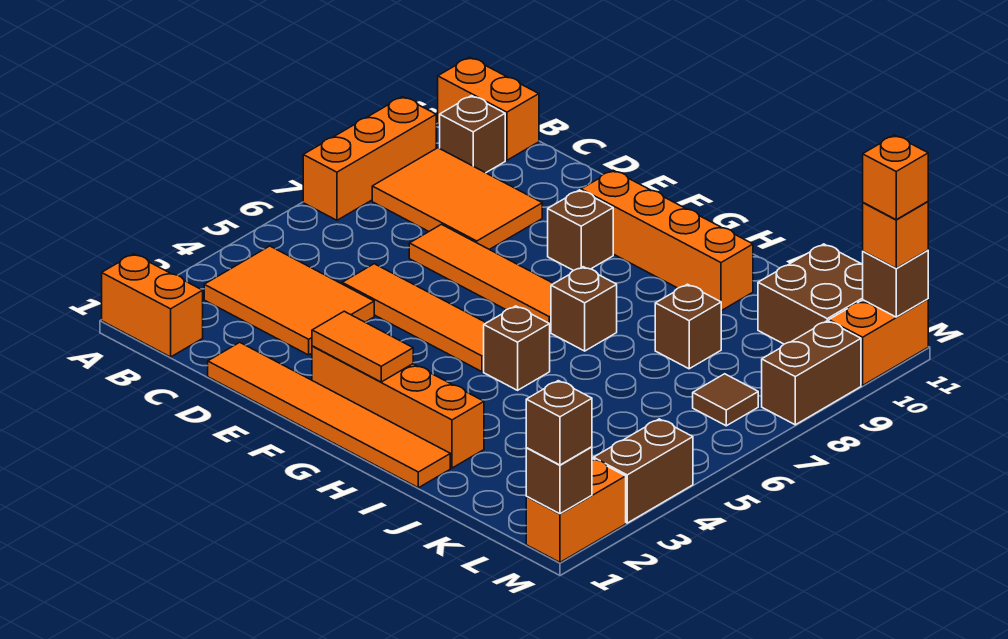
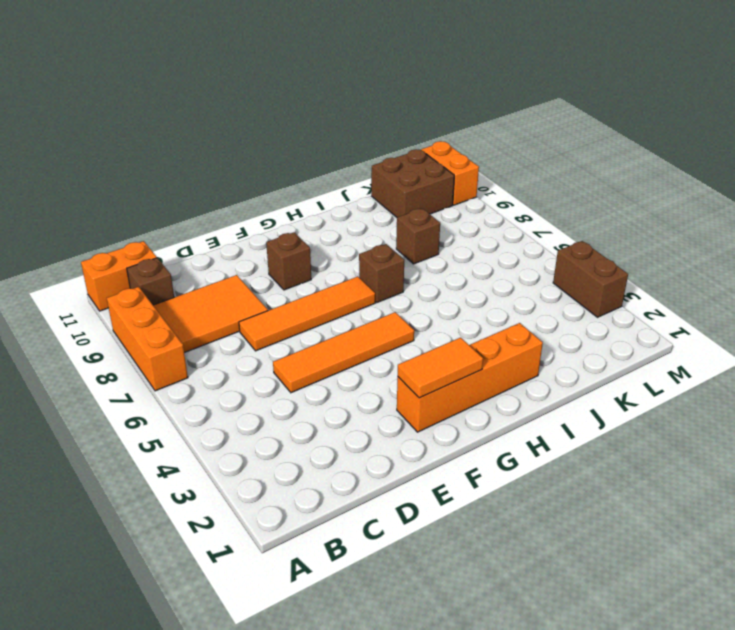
none -> orange 1x2 brick [102,254,203,357]
none -> orange 2x3 tile [204,246,374,355]
none -> orange 1x6 tile [208,342,450,488]

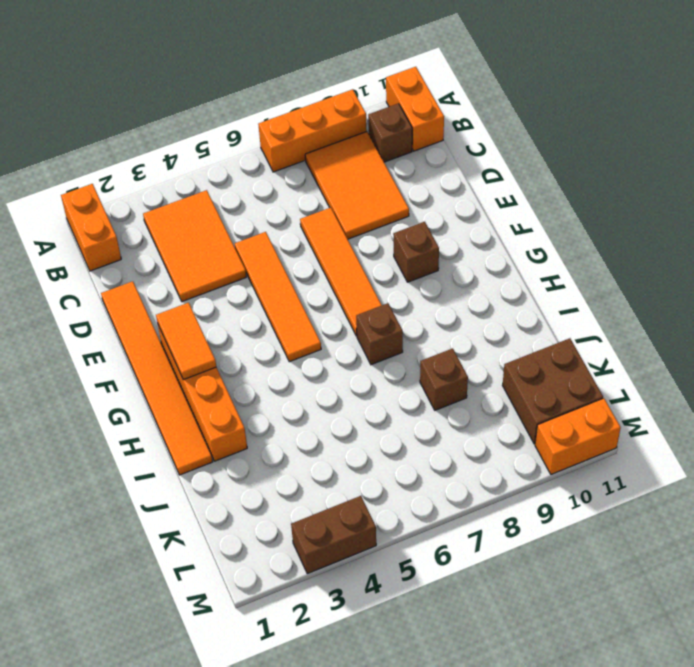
none -> orange 1x4 brick [581,170,753,311]
none -> brown 1x1 brick [484,306,550,390]
none -> brown 1x1 tile [693,374,758,426]

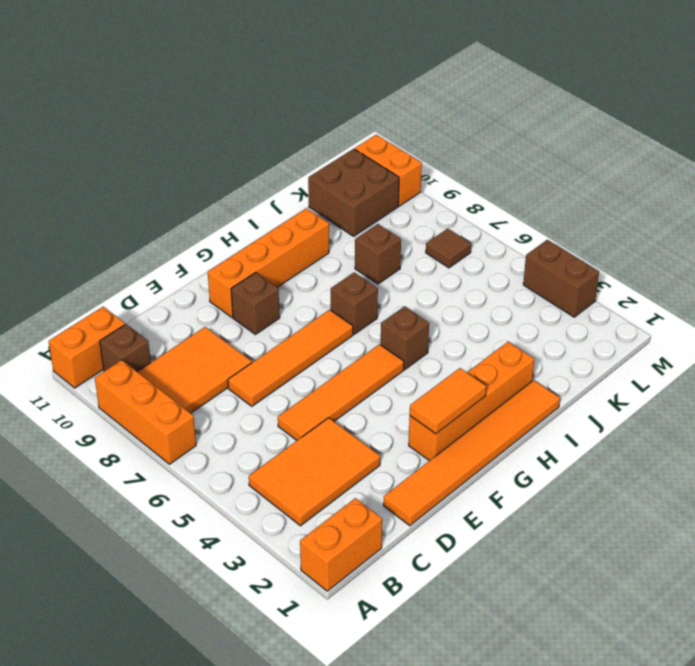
none -> orange 1x2 brick [526,459,626,562]
none -> brown 1x2 brick [762,321,861,425]
none -> brown 1x1 brick [526,447,592,514]

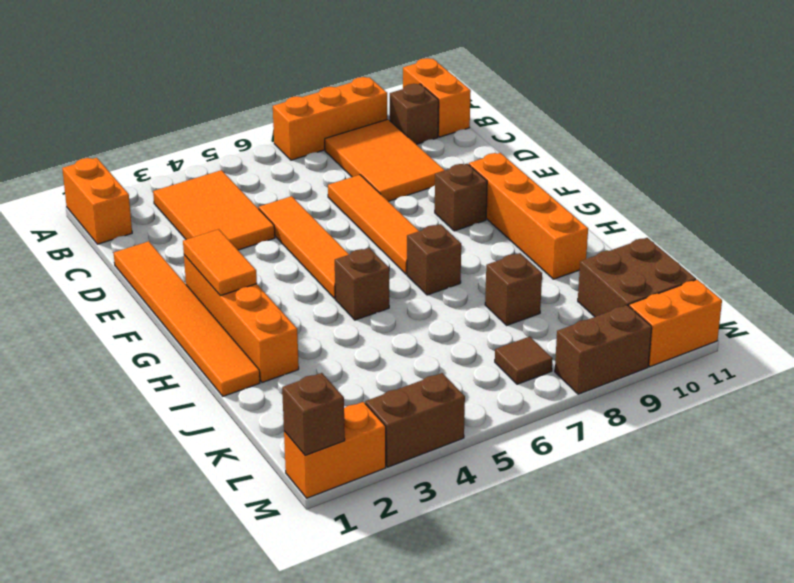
none -> brown 1x1 brick [863,250,928,317]
none -> brown 1x1 brick [526,381,592,465]
none -> orange 1x1 brick [863,202,928,268]

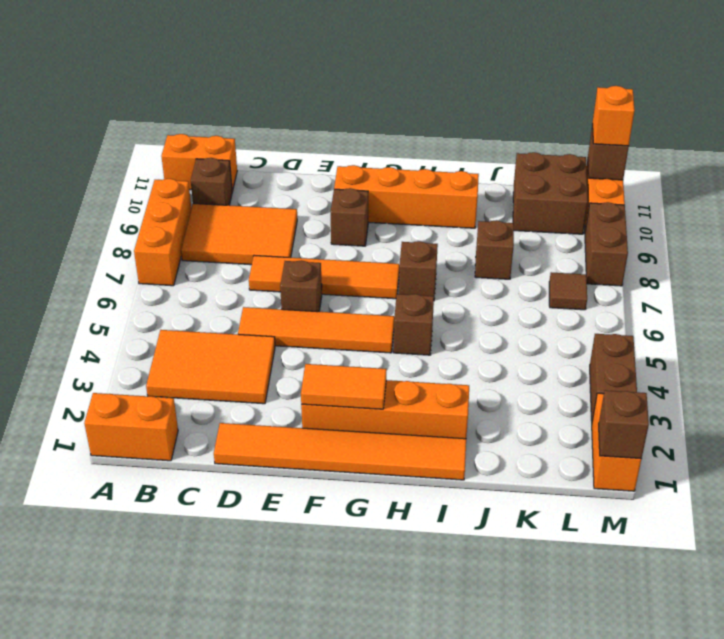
brown 1x1 brick [280,260,322,312] -> brown 1x1 brick moved to [526,381,592,465]
none -> orange 1x1 brick [863,135,928,220]

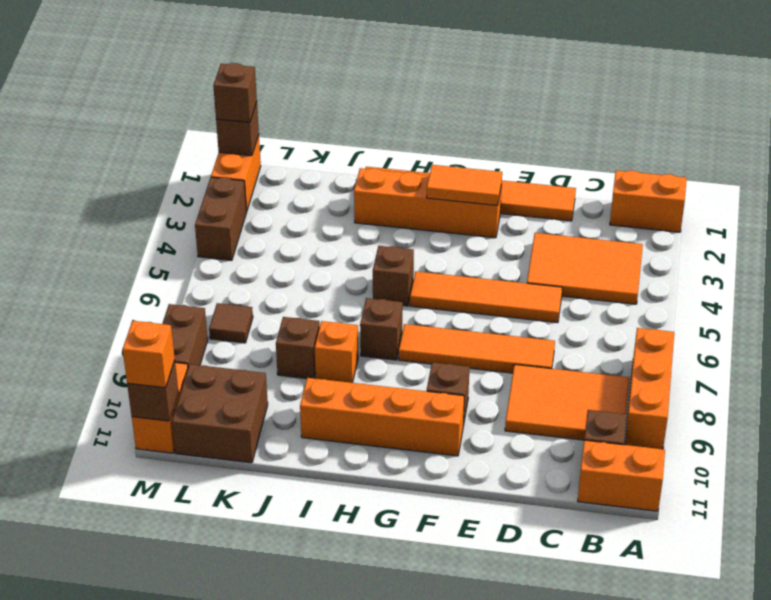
orange 1x1 brick [315,321,358,383] -> orange 1x1 brick moved to [863,135,928,220]

